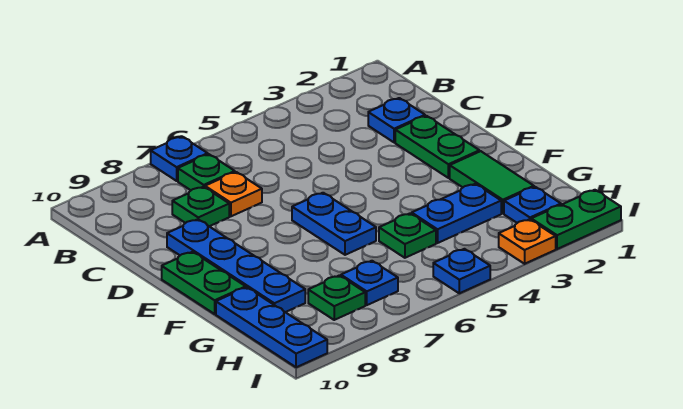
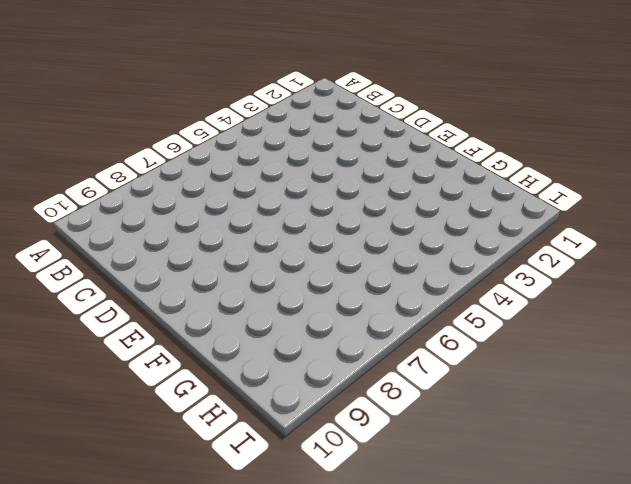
none -> blue 1x1 plate [151,136,208,181]
none -> green 1x1 plate [178,154,235,190]
none -> blue 1x1 plate [368,98,425,142]

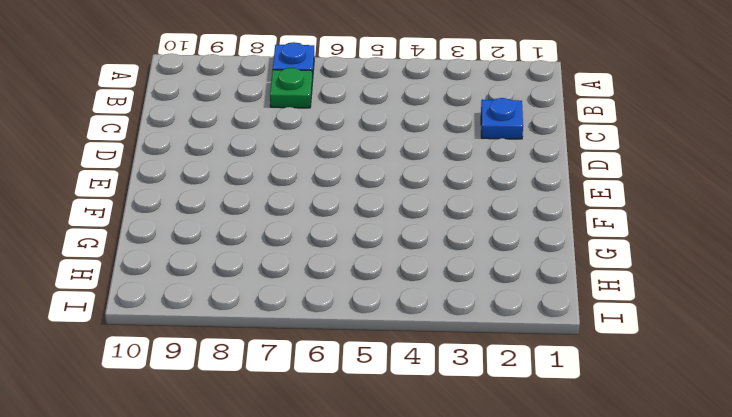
none -> orange 1x1 plate [205,172,262,216]
none -> green 1x1 plate [172,187,229,226]
none -> green 1x2 plate [395,116,479,178]

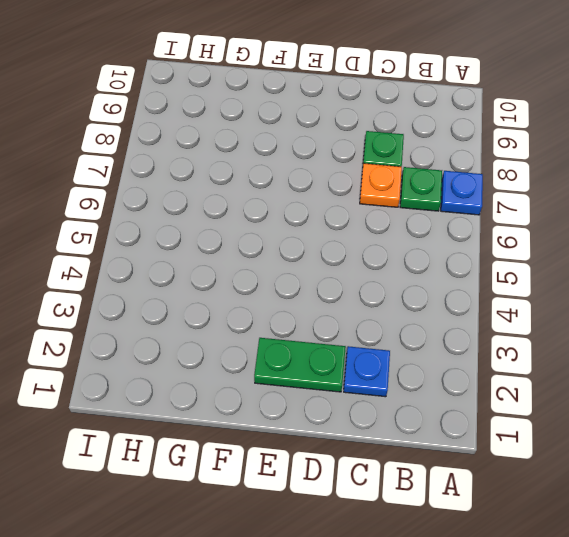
none -> blue 1x4 plate [167,219,305,312]
none -> blue 1x2 plate [292,193,376,255]
none -> green 1x2 plate [162,252,246,314]

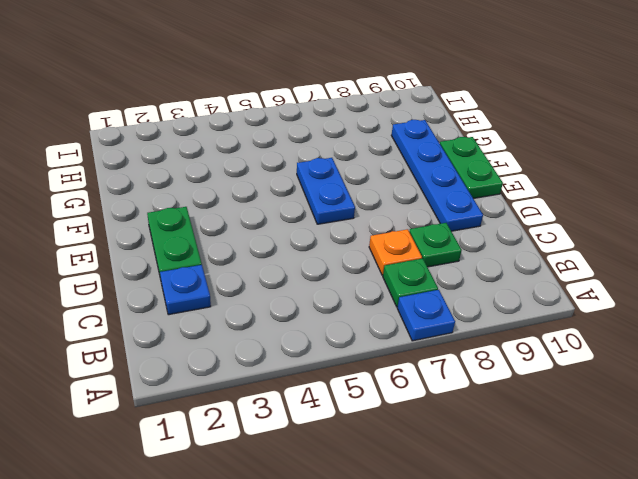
none -> green 1x2 tile [450,151,534,213]
none -> blue 1x2 plate [412,184,501,243]
none -> green 1x1 plate [379,214,436,258]

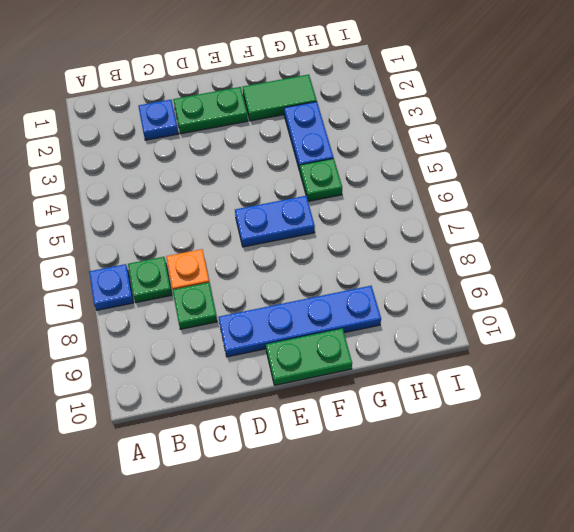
none -> blue 1x3 plate [216,287,327,367]
none -> blue 1x1 plate [504,187,561,223]
none -> blue 1x1 plate [341,261,398,305]

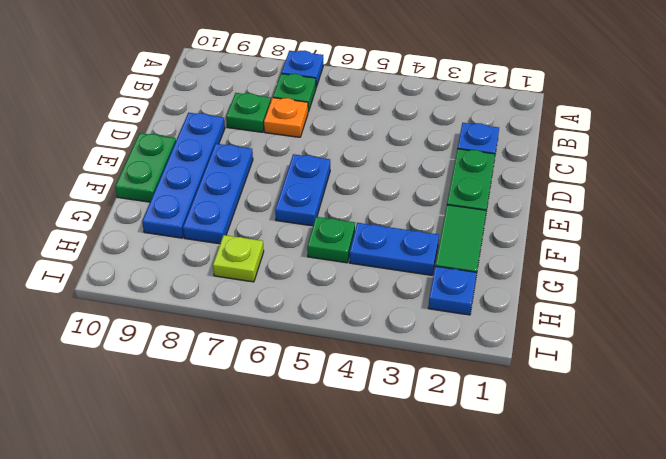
blue 1x3 plate [183,144,253,244] -> blue 1x3 plate moved to [216,287,327,367]
lime 1x1 plate [213,235,264,282] -> blue 1x1 plate [341,261,398,305]
none -> green 1x1 plate [308,275,365,320]
none -> green 1x2 plate [531,190,621,249]
none -> orange 1x1 plate [499,219,556,264]

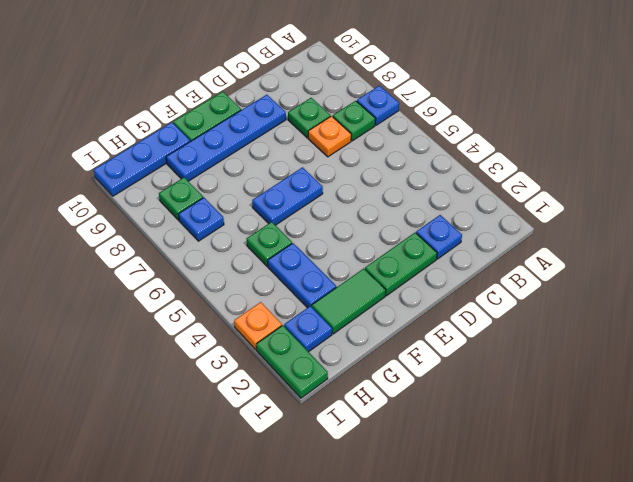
none -> blue 1x1 plate [433,249,490,293]

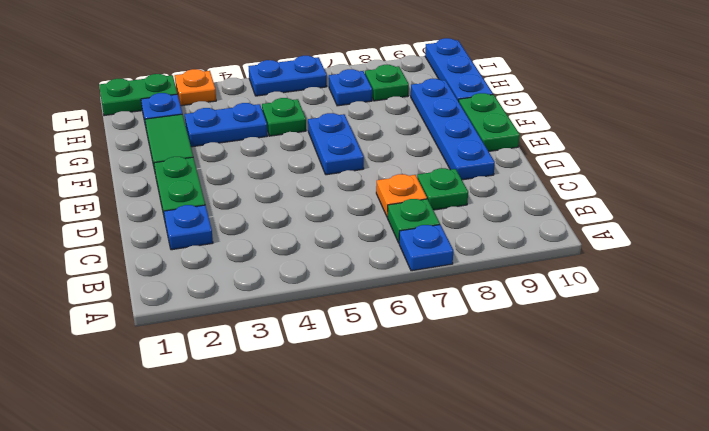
blue 1x2 plate [249,56,327,96] -> blue 1x1 plate [433,249,490,293]

